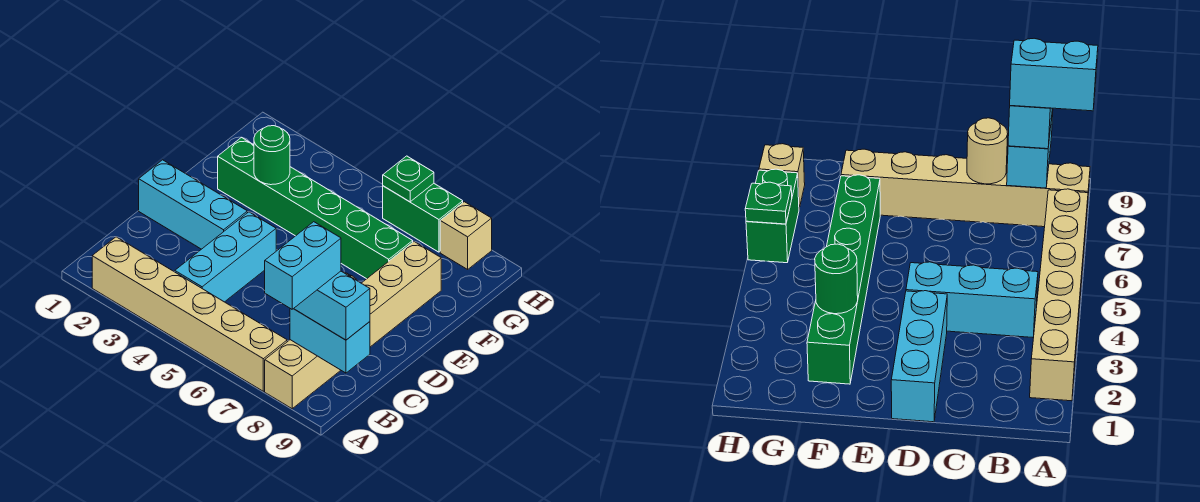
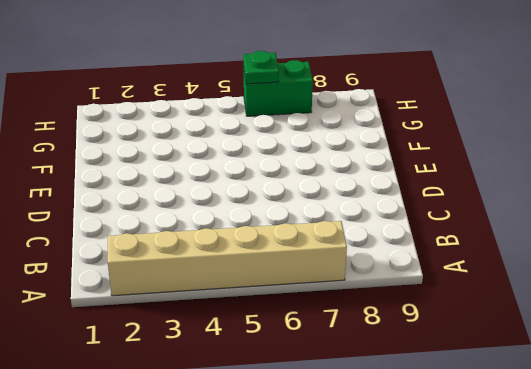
none -> tan 1x6 brick [265,241,441,409]
none -> cyan 1x3 brick [175,212,276,302]
none -> cyan 1x3 brick [139,160,247,249]

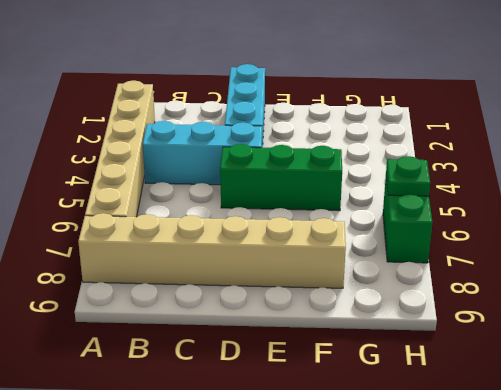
green 1x3 brick [220,144,342,211] -> green 1x6 brick [218,137,413,279]
none -> tan 1x1 brick [440,202,492,269]
none -> cyan 1x2 brick [290,309,370,373]
none -> tan 1x1 round brick [967,118,1008,184]

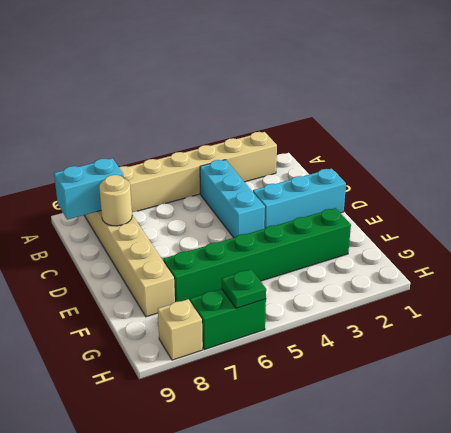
none -> green 1x1 round brick [254,126,290,185]
none -> cyan 1x2 brick [294,271,370,340]
none -> cyan 1x2 brick [265,222,341,309]

